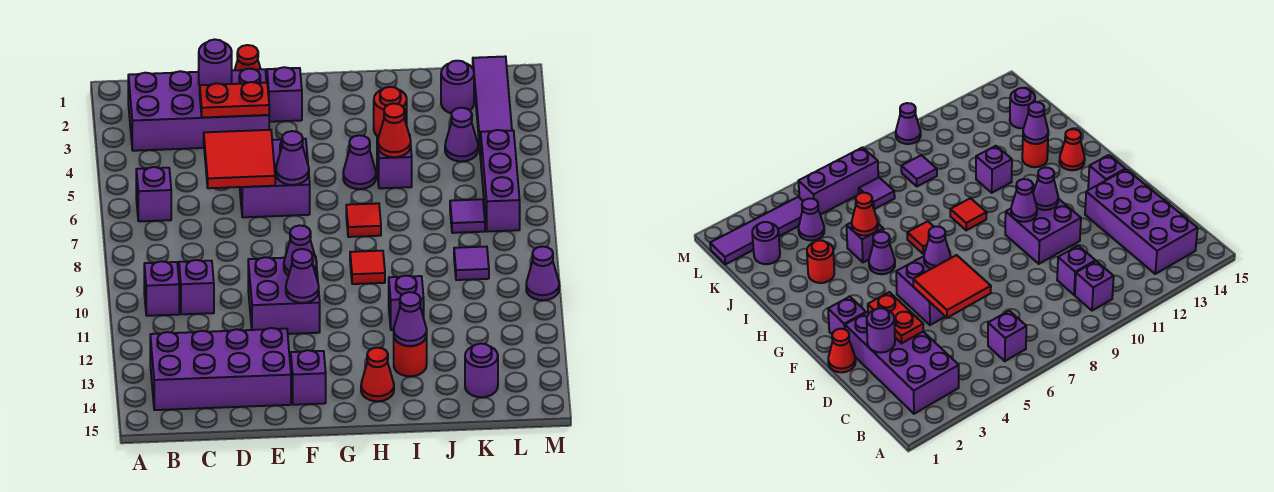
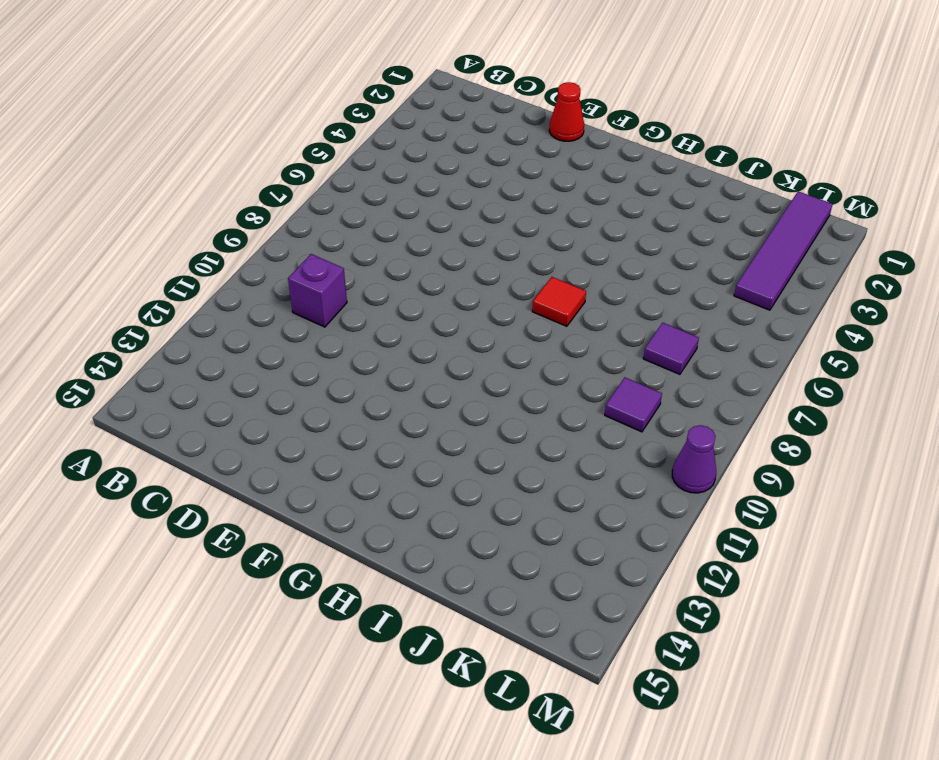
none -> purple 2x4 brick [128,69,269,151]
none -> purple 1x1 brick [136,167,171,221]
none -> purple 1x1 brick [144,261,179,316]
none -> purple 2x4 brick [150,328,291,410]

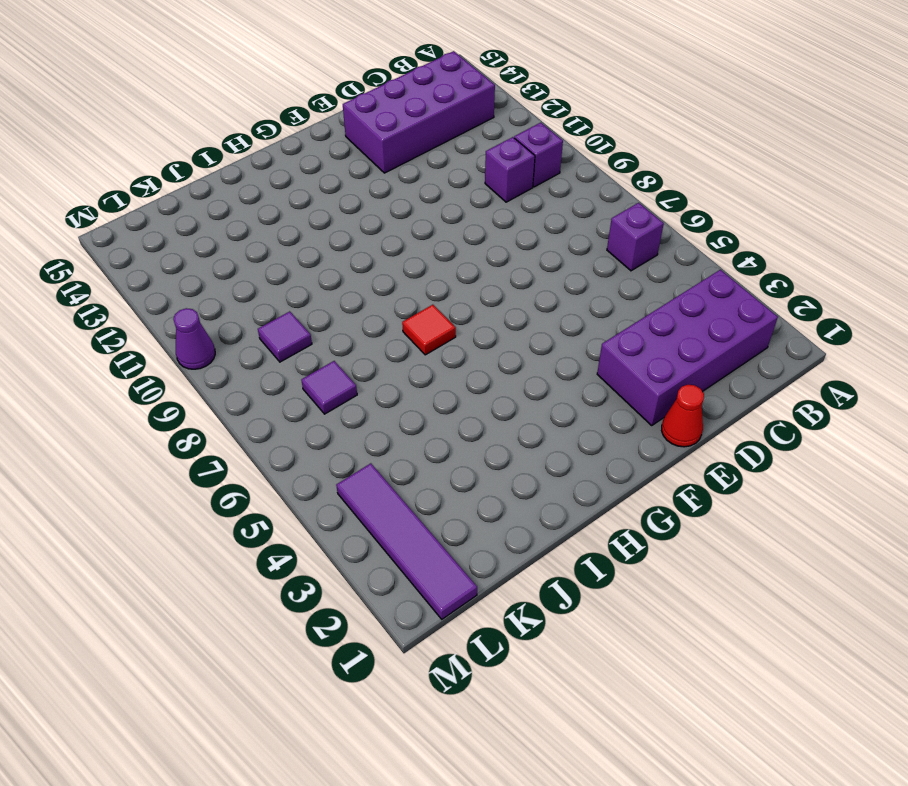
none -> purple 2x2 brick [240,139,310,217]
none -> purple 2x2 brick [248,257,320,334]
none -> purple 1x1 brick [267,67,302,122]
none -> purple 1x1 brick [291,350,326,405]

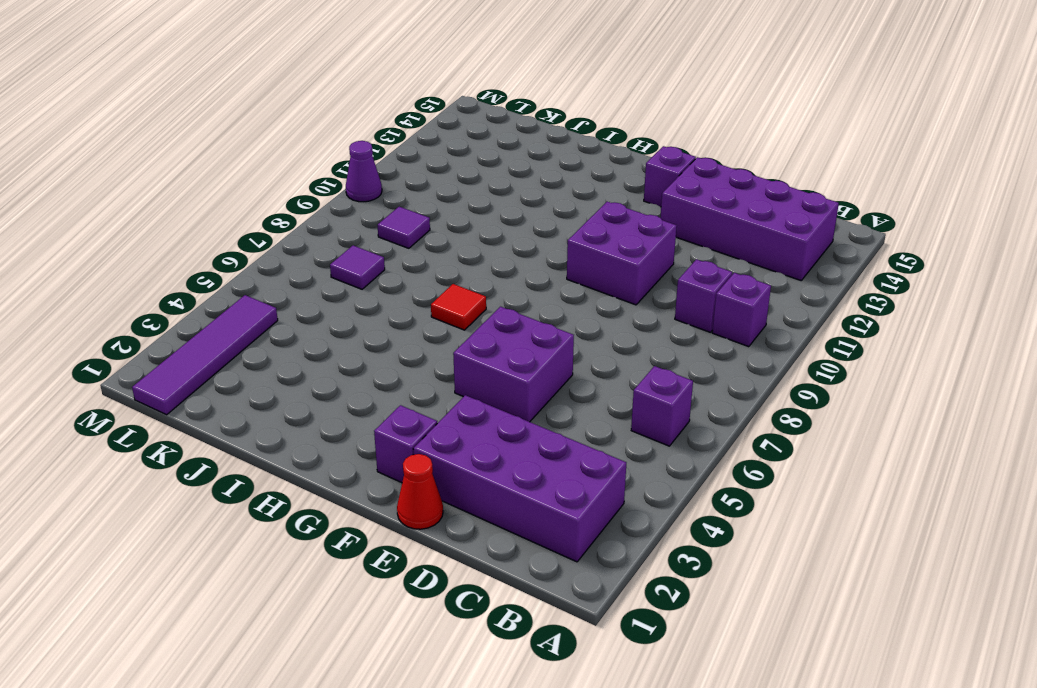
none -> purple 1x1 cone [343,135,376,189]
none -> red 1x1 tile [350,251,385,284]
none -> red 1x1 cone [361,348,394,401]
none -> red 1x1 round brick [374,87,407,136]

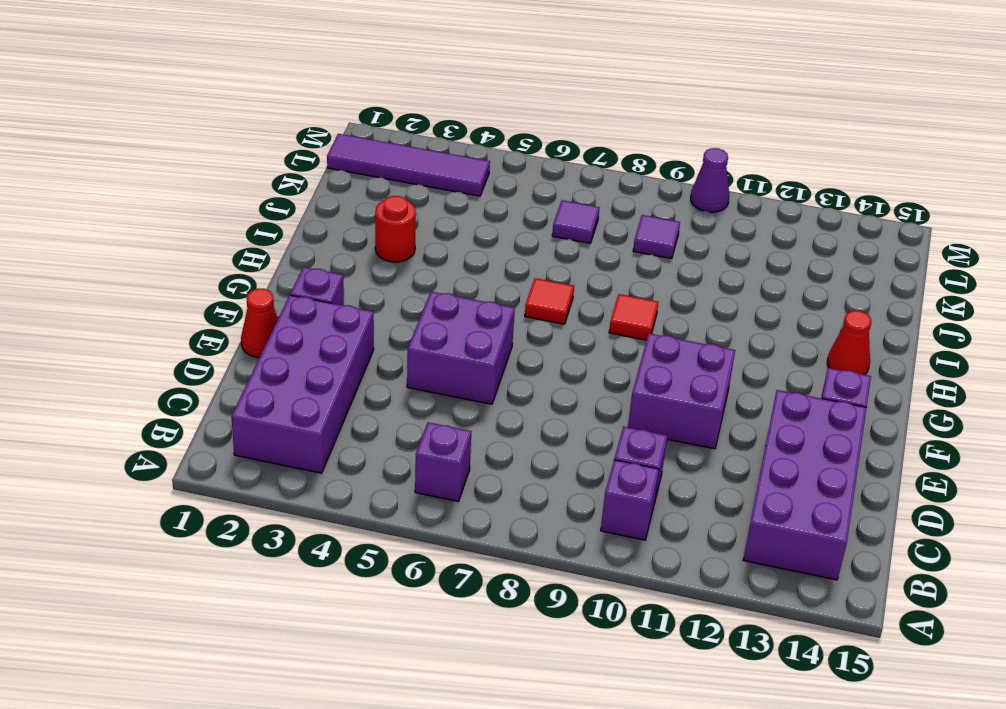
none -> purple 1x1 cone [343,135,376,189]
none -> purple 1x1 brick [377,135,412,188]
none -> purple 1x1 brick [389,275,424,330]
none -> red 1x1 round brick [394,336,427,376]

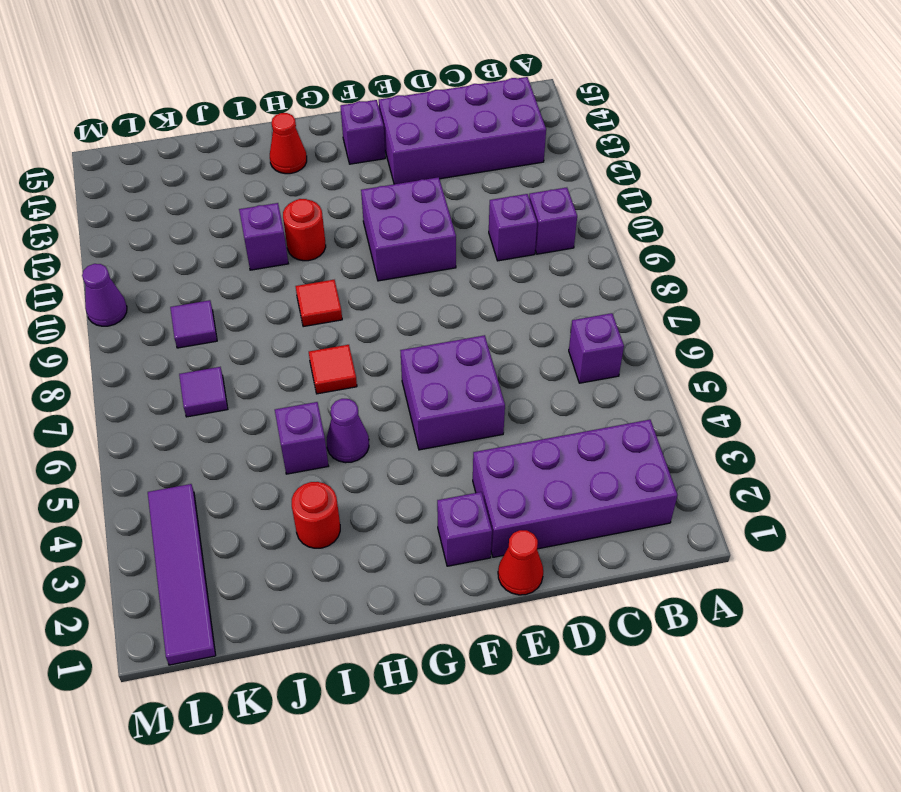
red 1x1 round brick [283,199,326,261] -> red 1x1 round brick moved to [394,336,427,376]
none -> purple 1x1 round brick [441,61,474,113]
none -> purple 1x1 cone [445,108,478,162]
none -> purple 1x1 round brick [465,344,498,397]
none -> purple 1x3 brick [481,130,520,232]

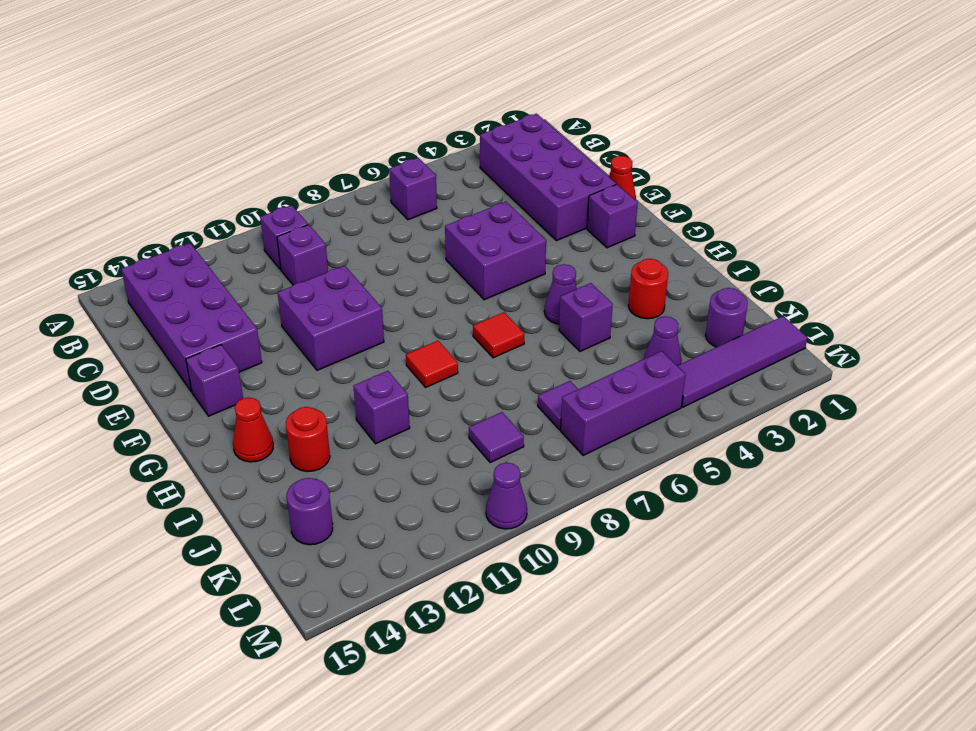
none -> purple 1x1 round brick [199,39,232,85]
none -> red 1x2 plate [200,82,269,118]
none -> red 2x2 tile [204,130,275,188]
none -> purple 1x1 cone [276,131,309,185]

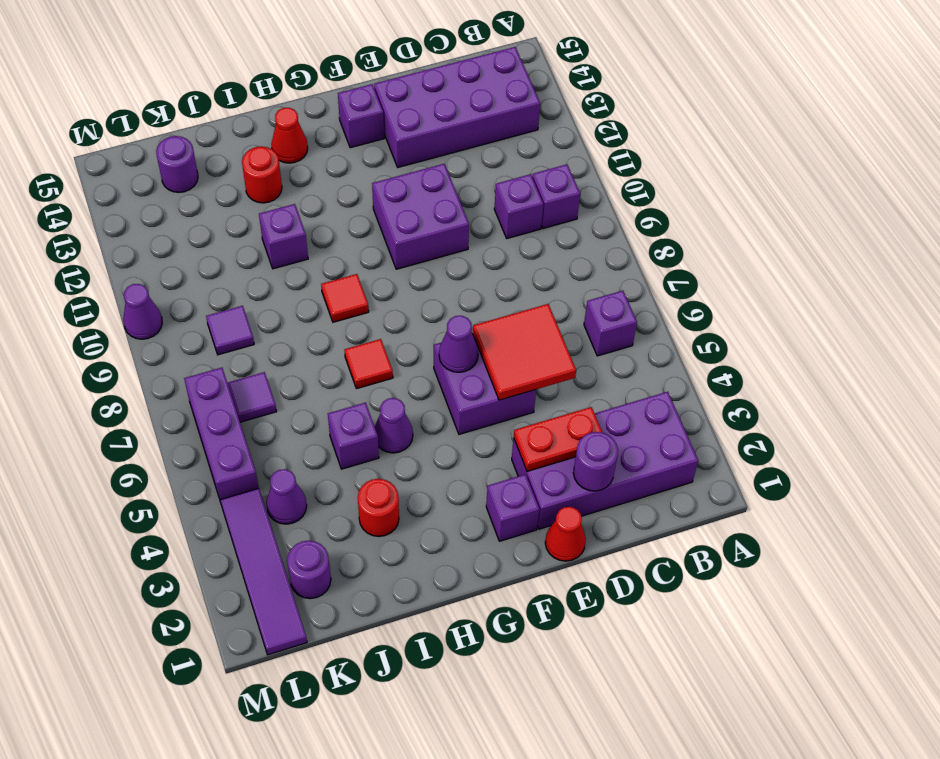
none -> purple 1x1 cone [284,225,317,276]
none -> purple 1x1 cone [286,249,319,303]
none -> red 1x1 cone [378,103,411,157]
none -> purple 1x1 cone [394,292,427,346]

